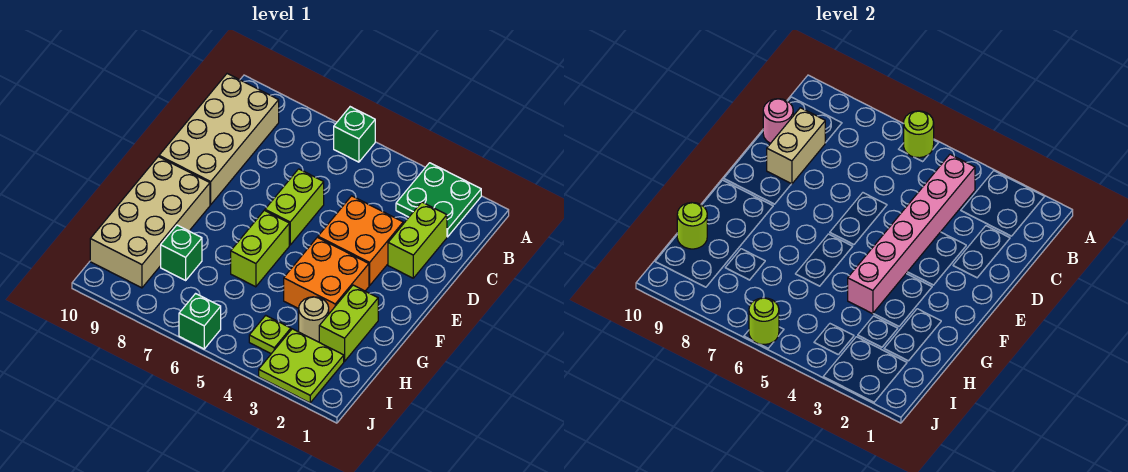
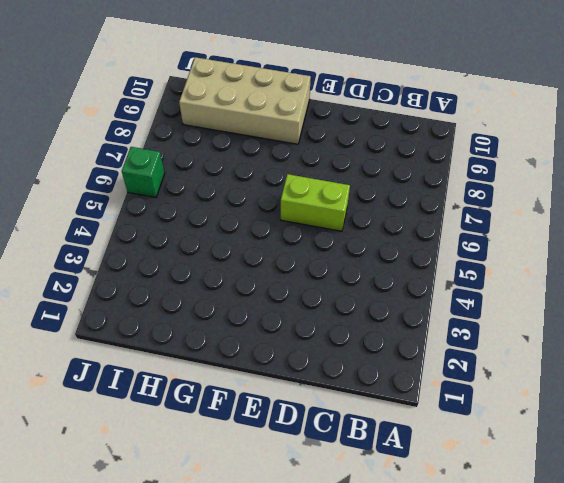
none -> green 2x2 plate [396,163,481,237]
none -> green 1x1 brick [334,107,375,162]
none -> tan 2x4 brick [159,74,279,205]

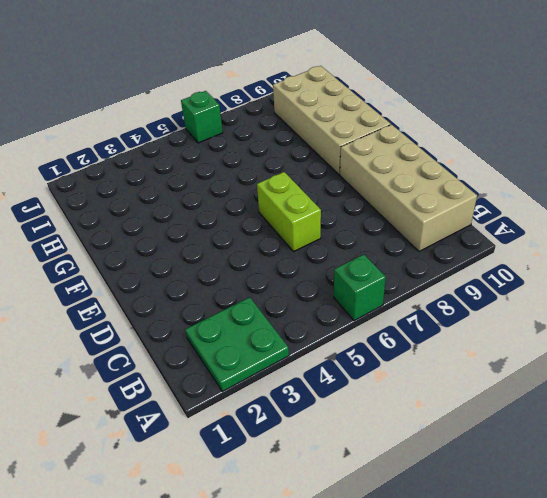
none -> lime 1x2 brick [388,202,447,278]
none -> orange 2x2 brick [318,196,403,286]
none -> orange 2x2 brick [284,237,369,313]

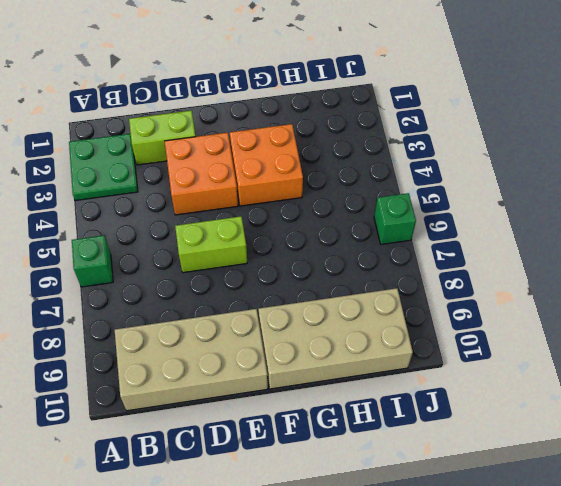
none -> lime 1x2 brick [231,210,289,287]
none -> lime 1x2 brick [319,285,378,361]
none -> tan 1x1 round brick [299,297,329,342]

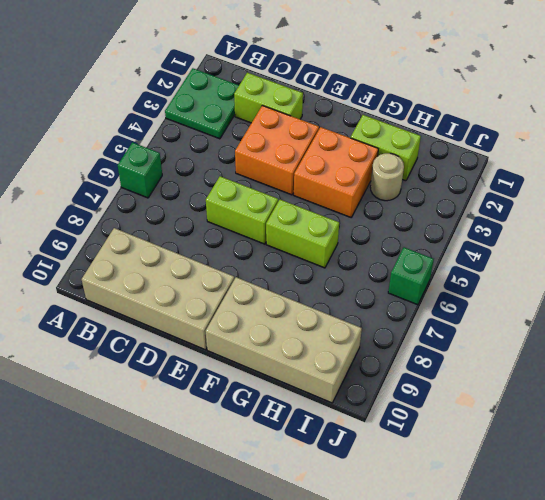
none -> green 1x1 brick [161,225,202,280]
none -> lime 2x2 plate [259,329,344,403]
none -> lime 1x1 plate [249,315,291,354]

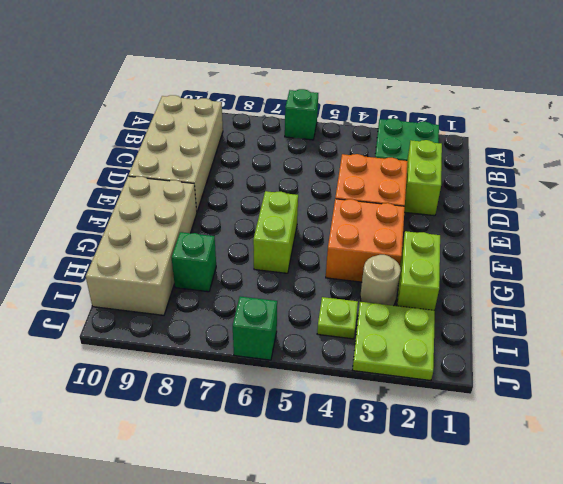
none -> lime 1x2 brick [265,169,324,245]
none -> lime 1x1 round brick [904,111,934,158]
none -> pink 1x6 brick [848,154,975,314]

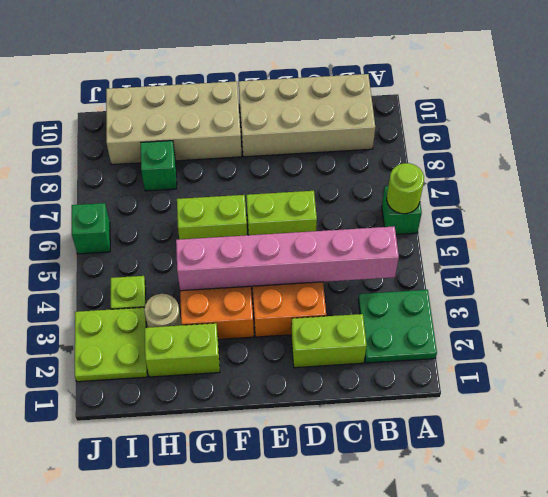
none -> tan 1x2 brick [767,108,825,184]
none -> pink 1x1 round brick [763,99,793,144]
none -> lime 1x1 round brick [677,203,707,249]

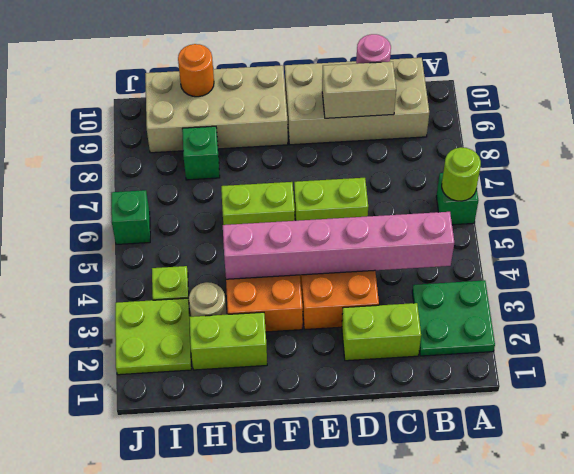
orange 1x1 round brick [178,44,214,97] -> lime 1x1 round brick [677,203,707,249]
none -> lime 1x1 round brick [749,298,779,345]

